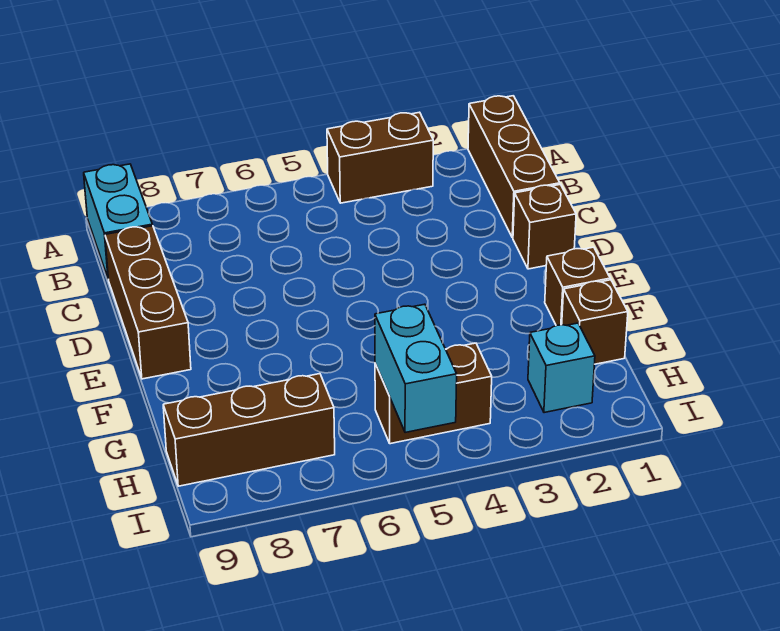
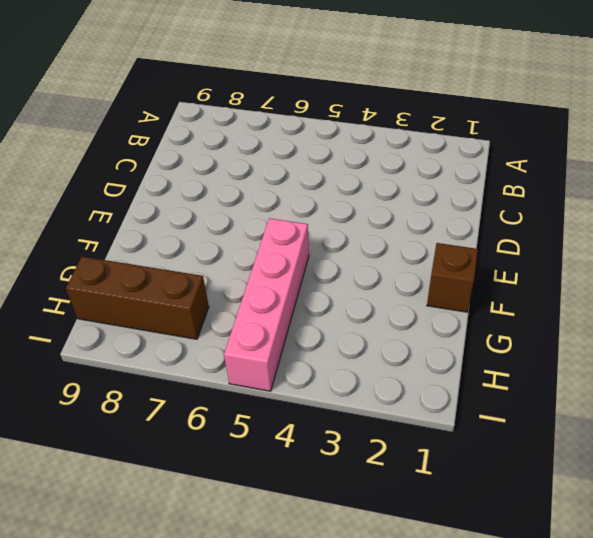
pink 1x4 brick [224,218,309,391] -> brown 1x2 brick [375,343,492,444]
none -> brown 1x3 brick [468,96,560,238]
none -> brown 1x2 brick [327,112,433,203]

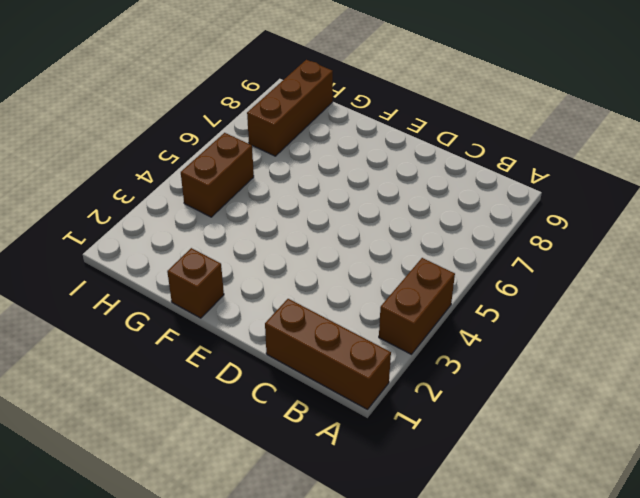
none -> cyan 1x2 brick [84,164,153,278]
none -> brown 1x3 brick [105,226,191,379]

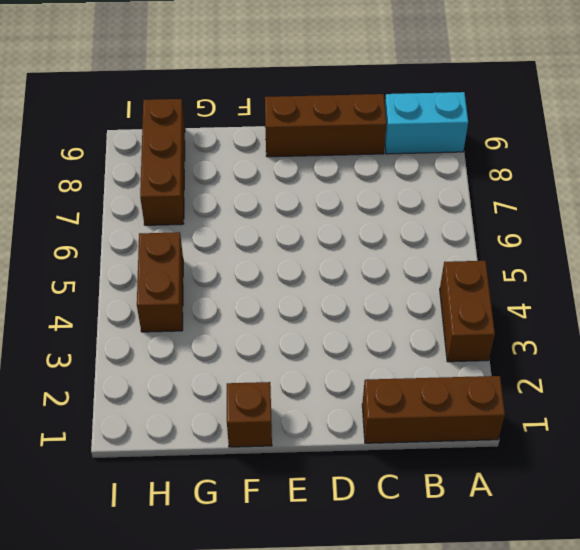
none -> brown 1x1 brick [513,184,576,269]
none -> brown 1x1 brick [562,280,628,364]

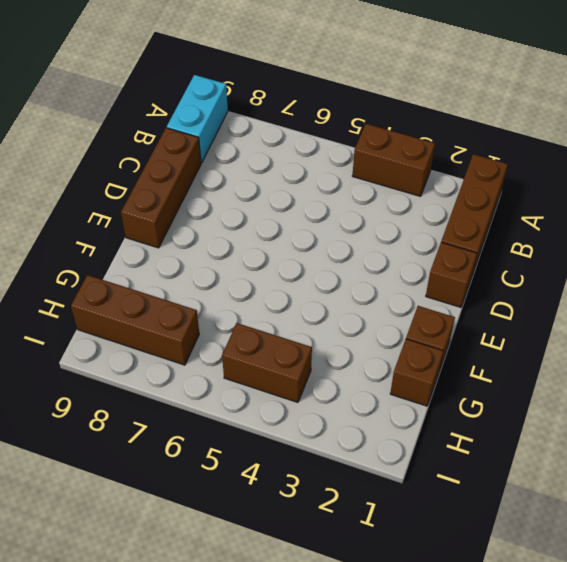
none -> cyan 1x1 brick [528,323,595,413]
none -> cyan 1x2 brick [375,304,457,433]

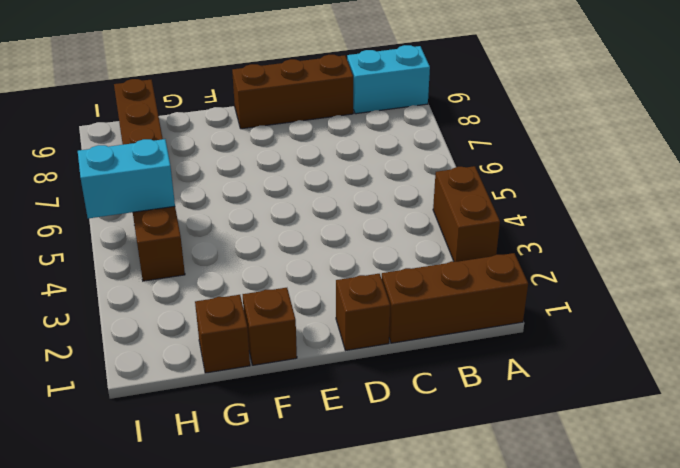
none -> cyan 1x1 brick [528,323,595,413]

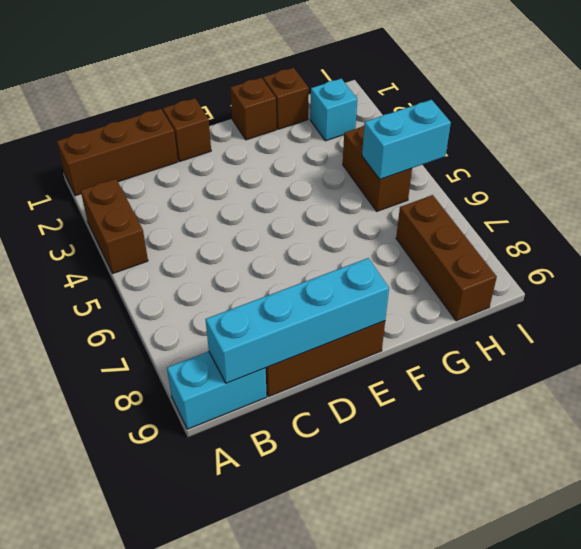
cyan 1x4 brick [206,258,389,383] -> none

